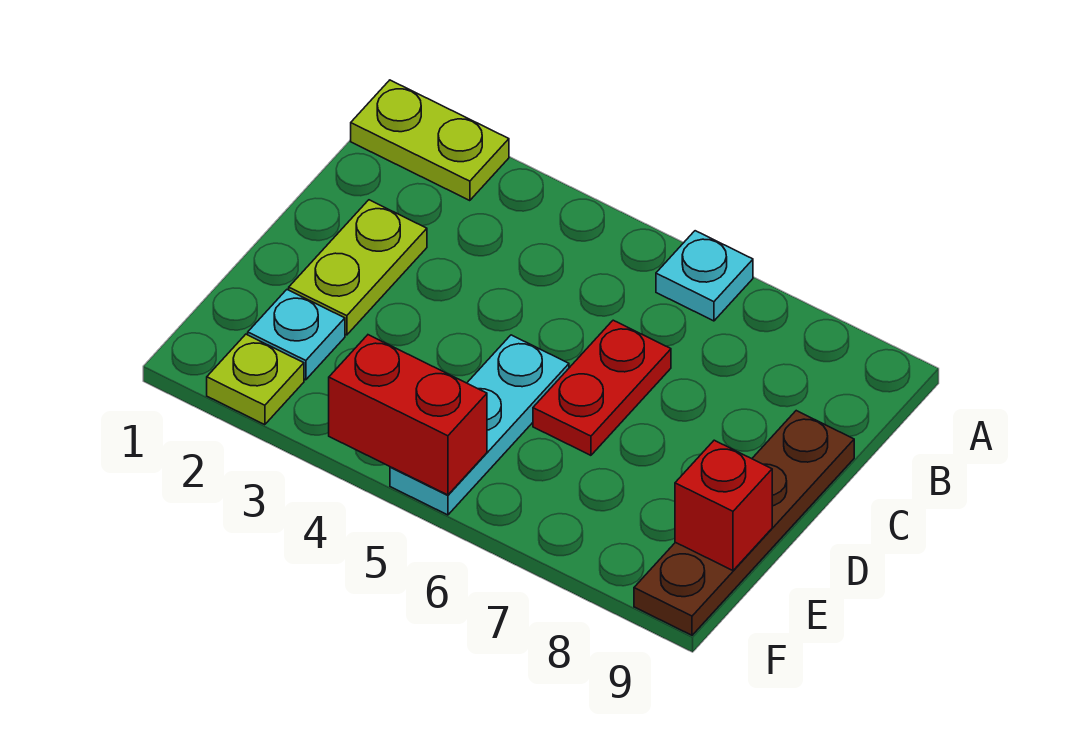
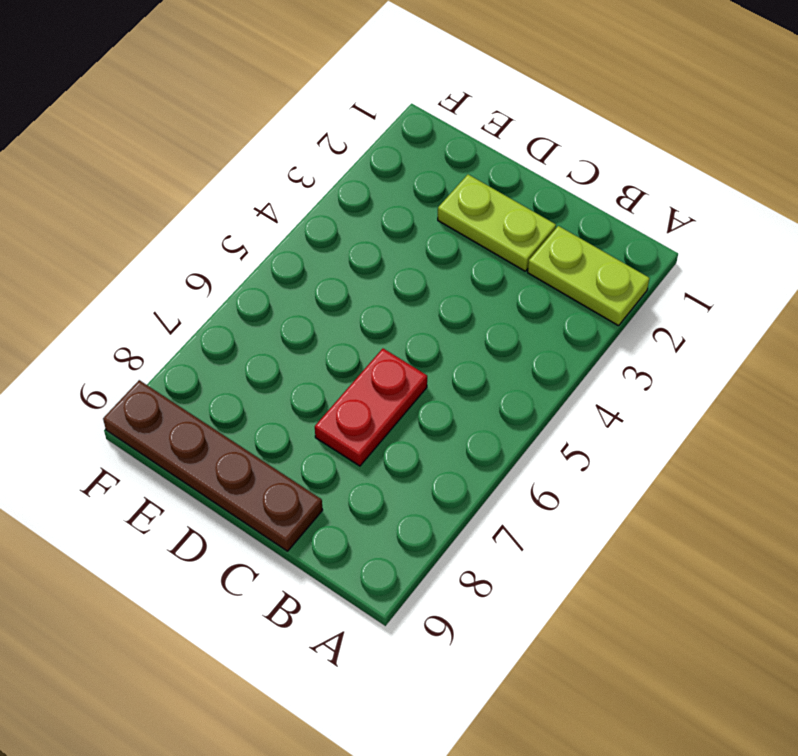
lime 1x2 plate [528,226,650,326] -> lime 1x2 plate turned to [351,80,509,201]
red 1x2 plate [315,349,427,466] -> red 1x2 plate turned to [533,320,671,455]
none -> cyan 1x1 plate [656,231,753,321]
none -> cyan 1x3 plate [390,335,569,515]

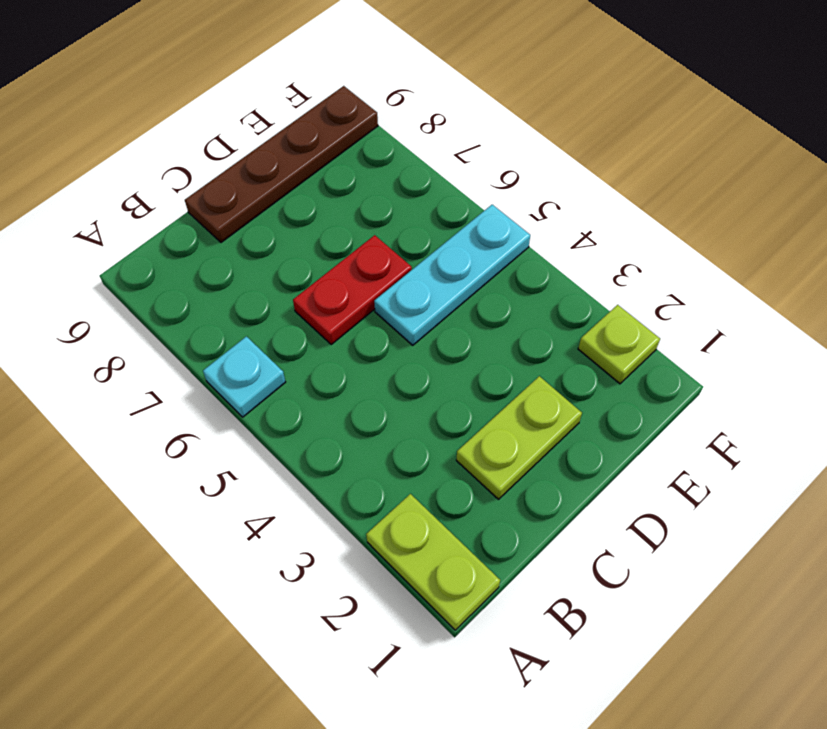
none -> cyan 1x1 plate [248,290,345,380]
none -> red 1x1 brick [675,440,772,570]

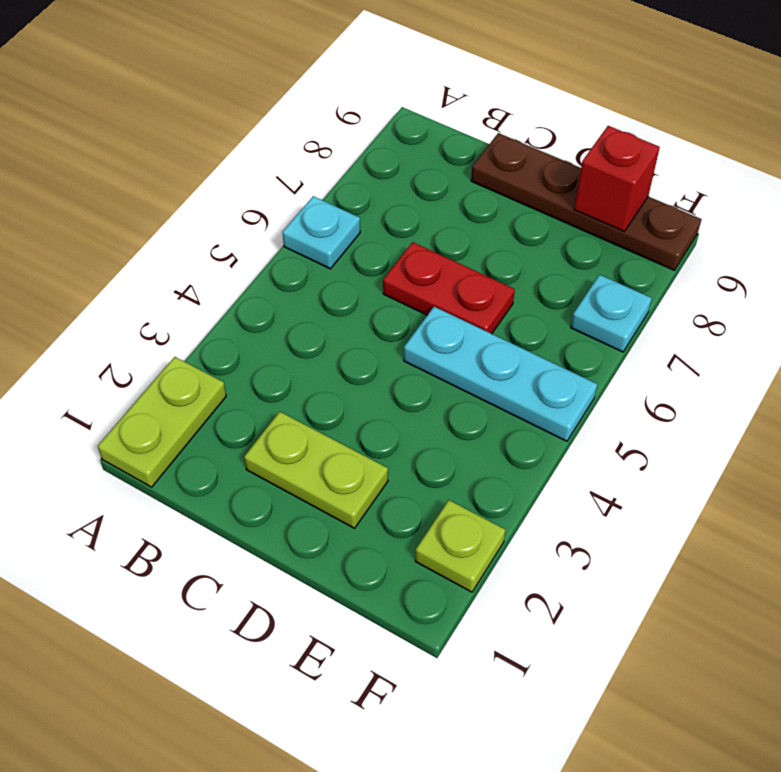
cyan 1x1 plate [571,275,652,352] -> cyan 1x1 plate moved to [248,290,345,380]
none -> red 1x2 brick [329,335,487,495]

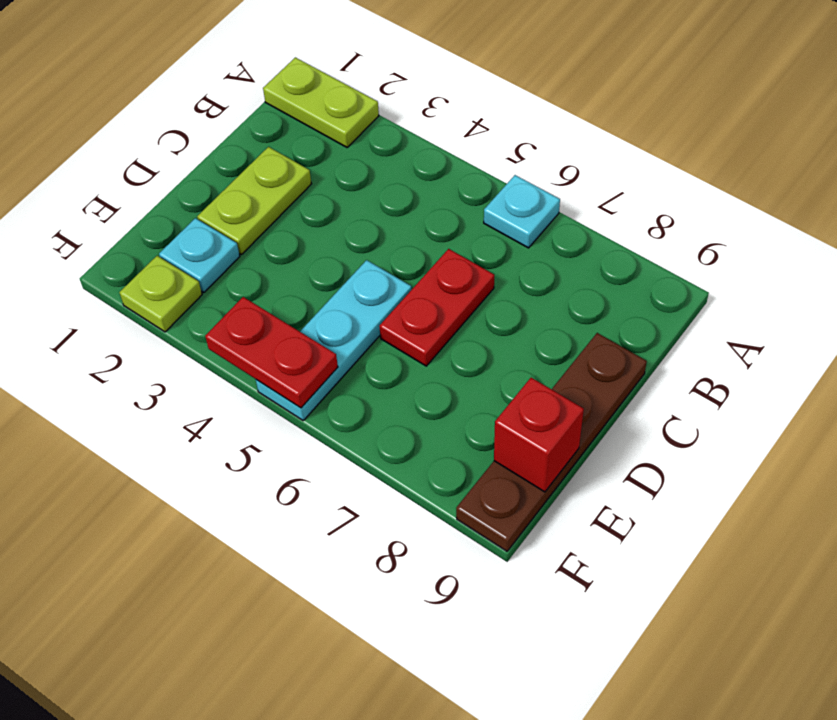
red 1x2 plate [205,297,338,408] -> red 1x2 brick [329,335,487,495]

